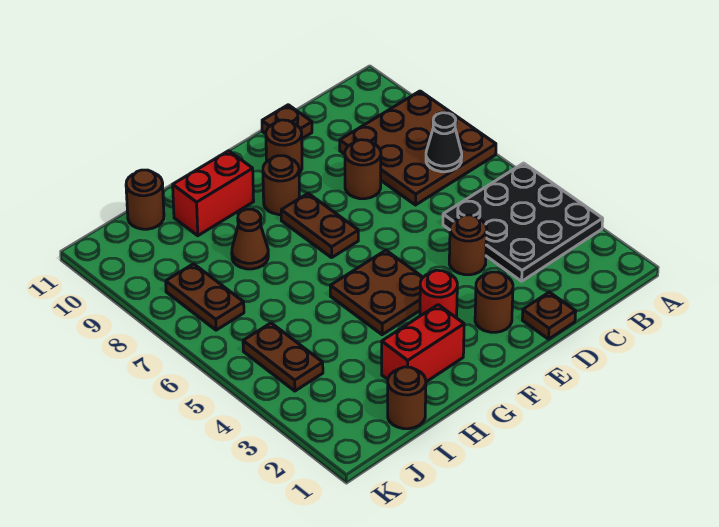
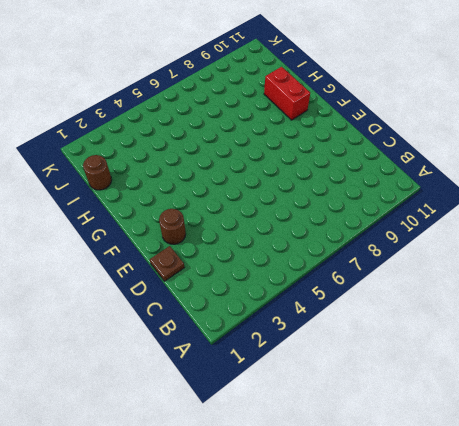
none -> black 3x3 plate [443,163,603,281]
none -> brown 3x3 plate [340,91,496,205]
none -> brown 1x1 round brick [449,215,487,275]

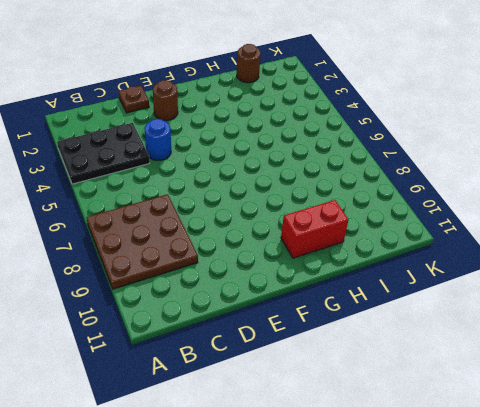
black 2x3 plate [57,123,150,184] -> black 3x3 plate [443,163,603,281]
blue 1x1 round brick [145,119,171,160] -> brown 1x1 round brick [449,215,487,275]
none -> brown 1x1 round brick [345,140,381,199]
none -> brown 1x1 plate [262,105,312,138]
none -> brown 1x1 round brick [266,120,302,173]

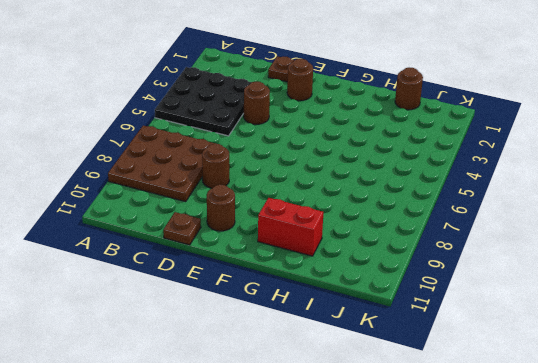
none -> red 1x1 round brick [420,270,457,318]
none -> brown 2x2 plate [330,250,423,335]
none -> brown 1x2 plate [281,193,358,258]

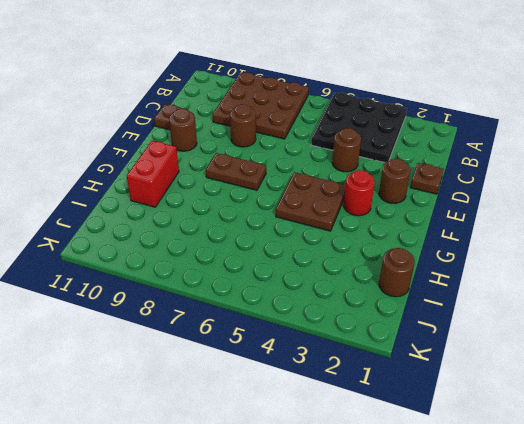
none -> brown 1x1 round brick [263,156,299,215]
none -> red 1x2 brick [382,305,464,382]
none -> brown 1x1 cone [232,209,268,269]

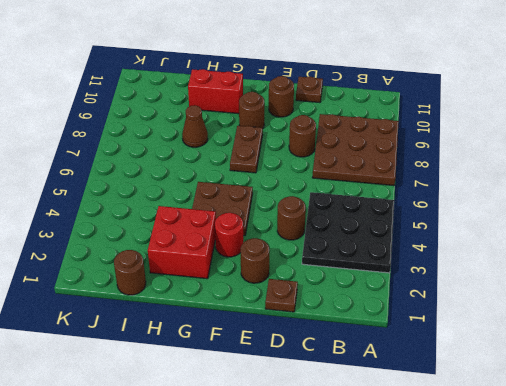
red 2x2 brick [148,206,216,279] -> red 1x2 brick [382,305,464,382]
none -> brown 1x1 round brick [126,170,164,229]
none -> brown 1x2 plate [243,323,323,391]
none -> brown 1x2 plate [166,264,244,330]

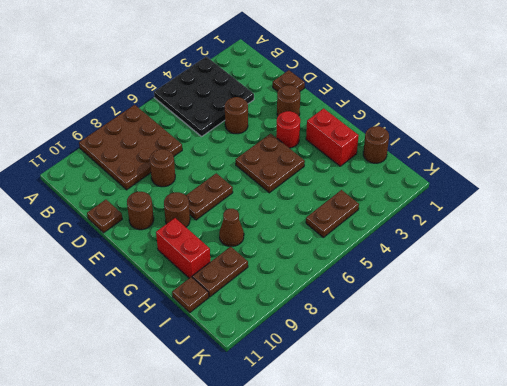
brown 1x2 plate [192,247,248,297] -> brown 1x2 plate moved to [166,264,244,330]
brown 1x1 plate [172,277,209,312] -> brown 1x1 round brick [126,170,164,229]
none -> black 1x1 cone [426,113,462,172]

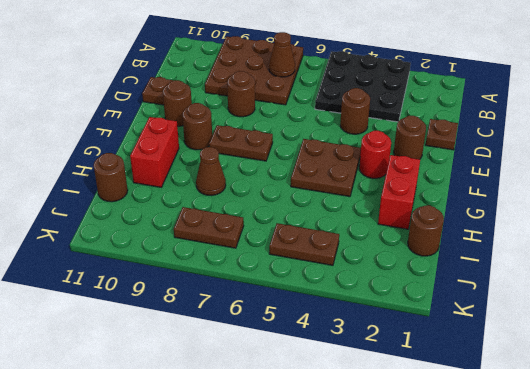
brown 1x1 cone [269,32,295,77] -> black 1x1 cone [426,113,462,172]

